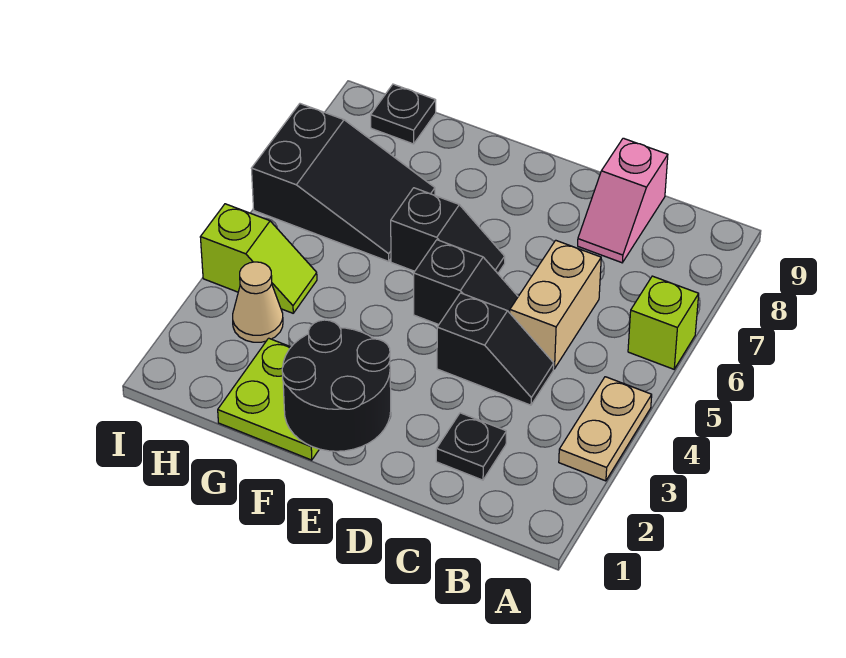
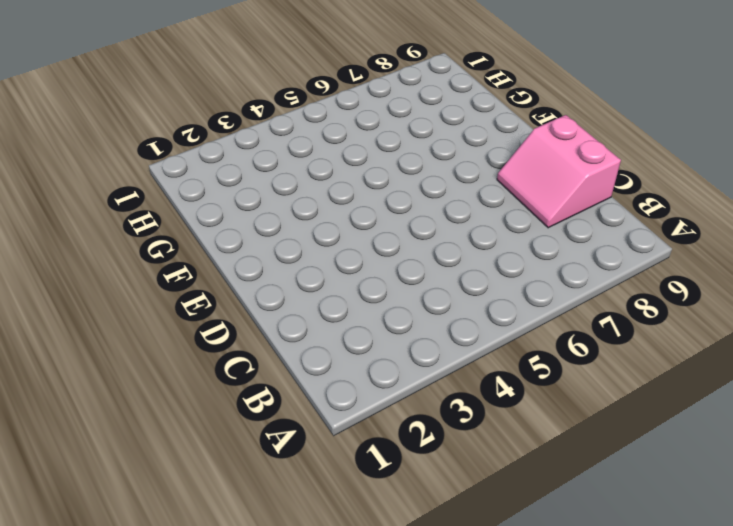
pink 2x2 slope [497,115,621,228] -> pink 1x2 slope [578,138,668,263]
none -> tan 1x2 plate [559,377,652,481]
none -> lime 1x1 brick [628,276,699,369]
none -> black 1x1 plate [436,413,506,480]

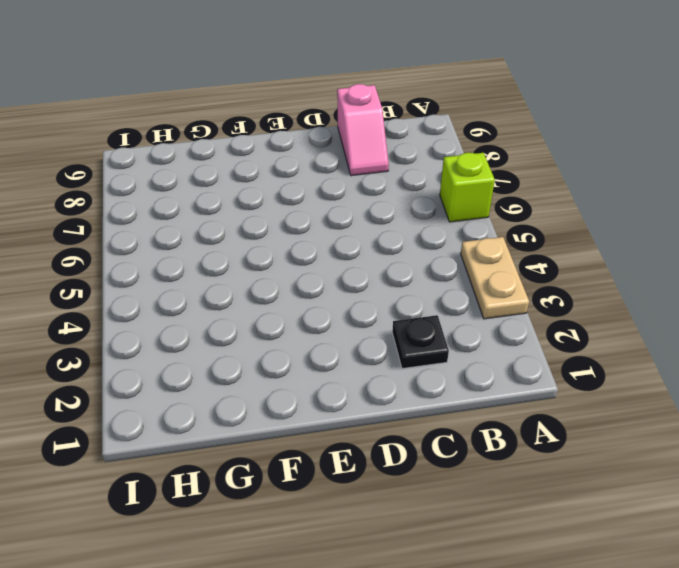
none -> black 1x2 slope [437,293,554,405]
none -> tan 1x2 brick [510,240,601,369]
none -> black 1x2 slope [414,240,518,325]

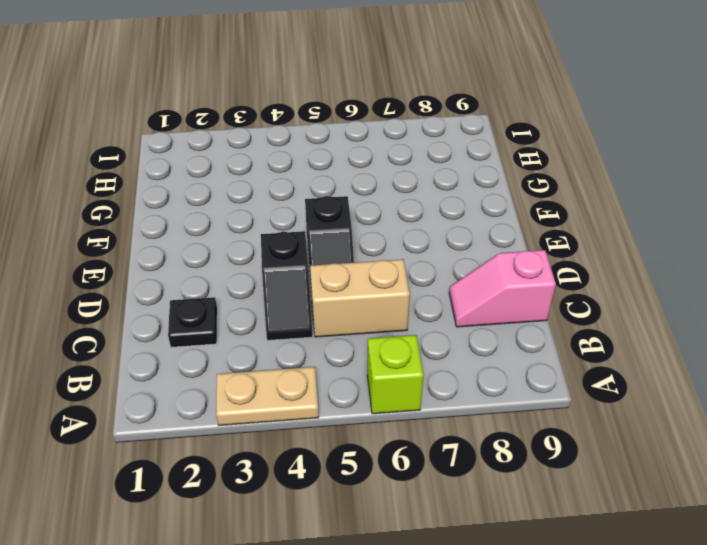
none -> black 1x2 slope [391,188,505,273]
none -> lime 2x2 plate [218,338,319,460]
none -> black 2x3 slope [251,104,435,261]

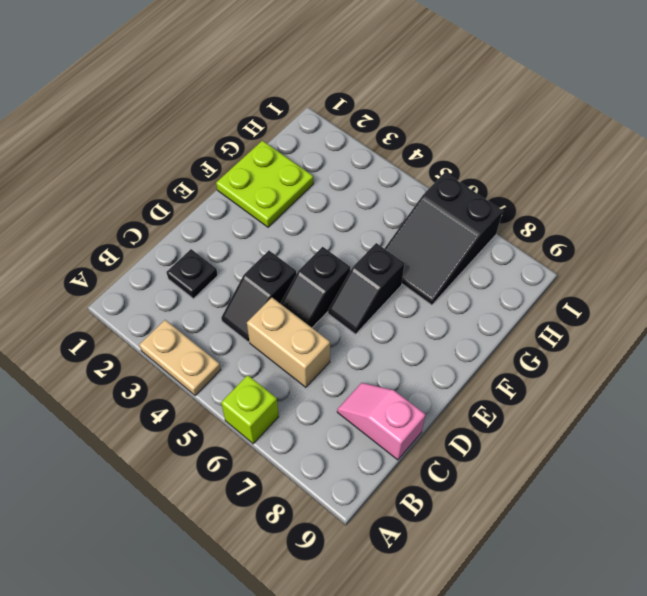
none -> tan 1x1 cone [233,262,283,342]
none -> lime 1x2 slope [200,204,317,313]
none -> black 1x1 plate [371,84,436,144]

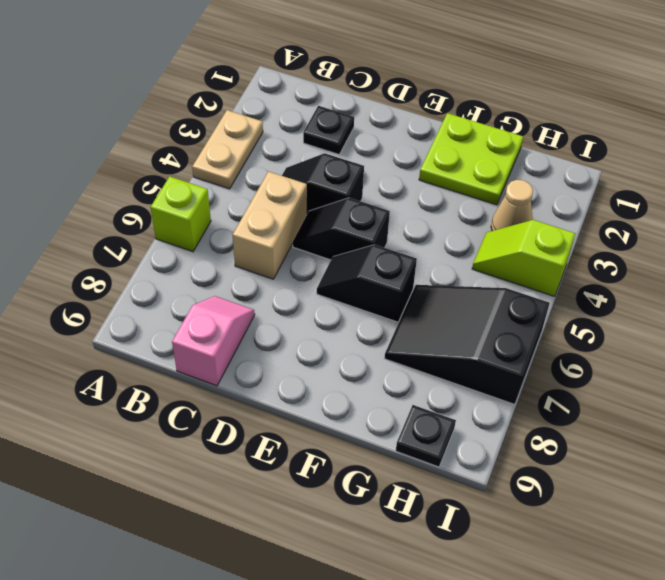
none -> black 2x2 round brick [282,320,391,451]

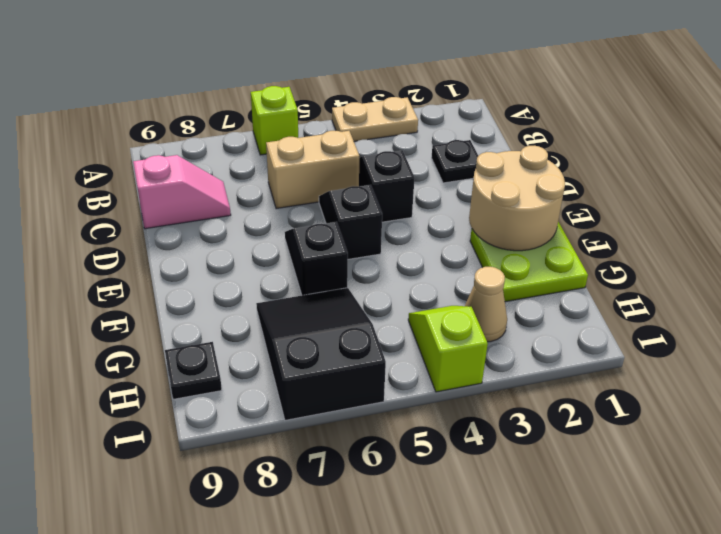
tan 2x2 round brick [469,146,565,251] -> black 2x2 round brick [282,320,391,451]

